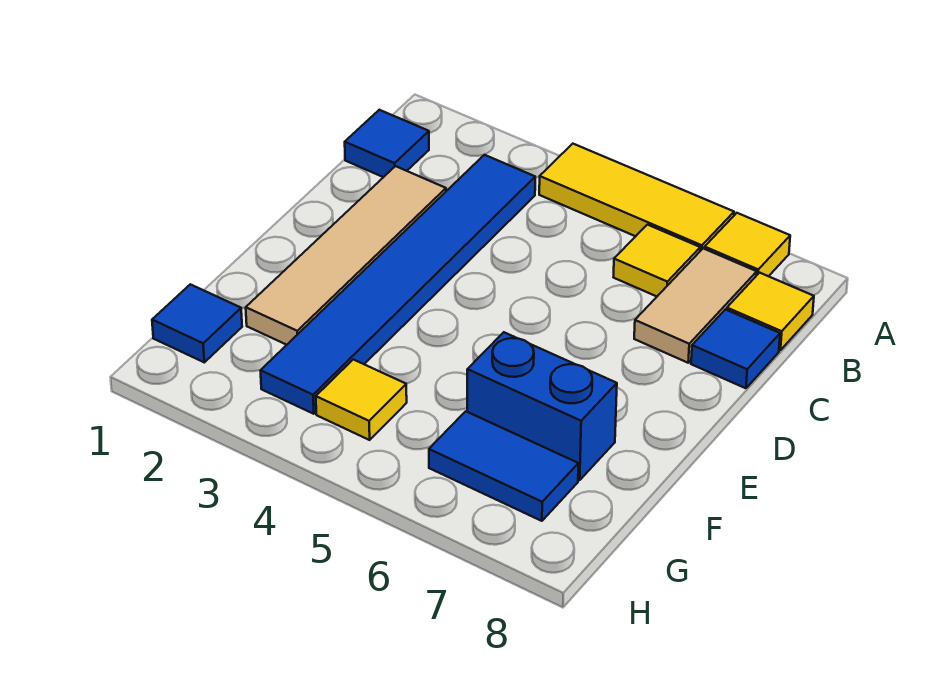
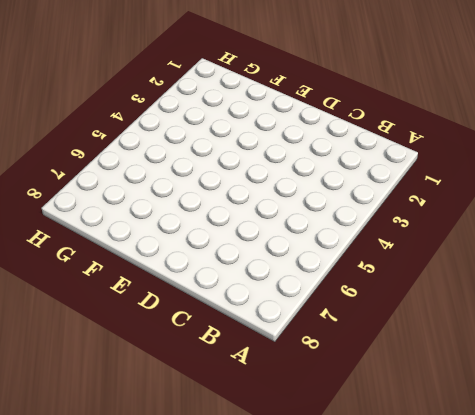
none -> yellow 1x3 tile [539,144,734,251]
none -> yellow 1x1 tile [705,213,790,276]
none -> blue 1x1 tile [345,110,429,177]

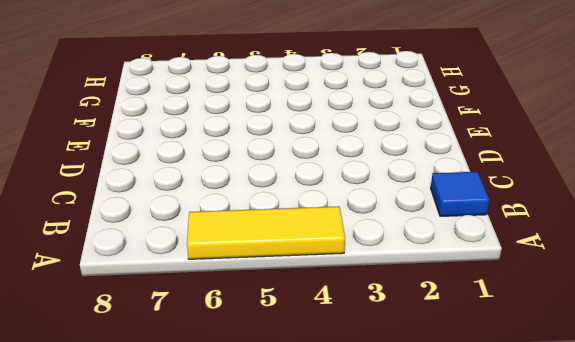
none -> yellow 1x1 tile [705,213,790,276]
none -> blue 1x6 tile [260,155,535,414]
none -> yellow 1x1 tile [614,225,700,296]

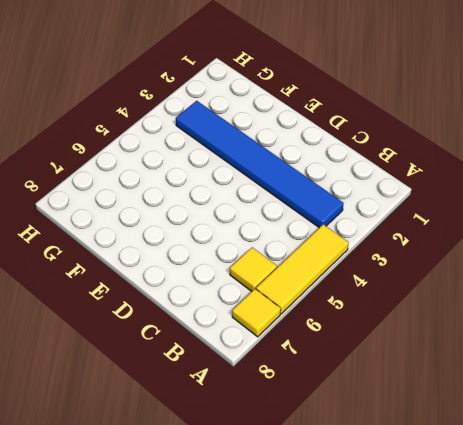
none -> blue 1x1 tile [345,110,429,177]
none -> tan 1x2 tile [634,249,757,363]
none -> yellow 1x1 tile [727,273,814,350]

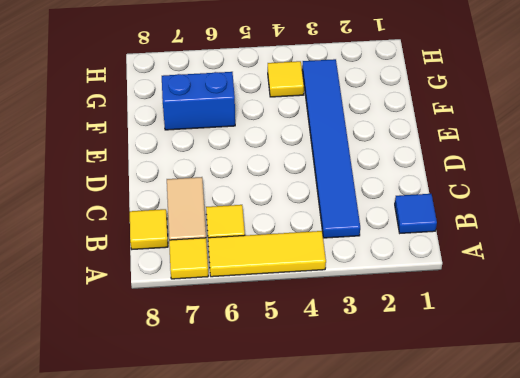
none -> tan 1x4 tile [246,166,446,345]
none -> blue 1x1 tile [691,309,780,388]
none -> blue 1x1 tile [152,284,242,362]

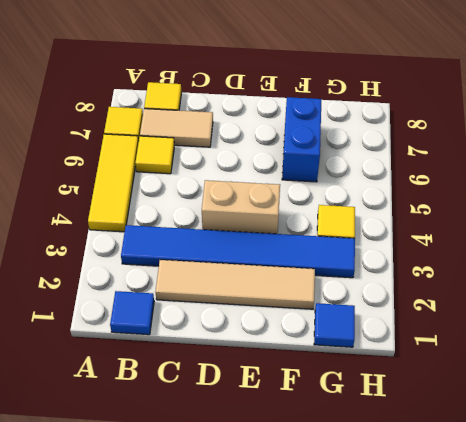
tan 1x2 brick [202,180,280,234] -> none
none -> blue 1x1 tile [691,309,780,388]
none -> blue 1x2 tile [429,411,578,521]

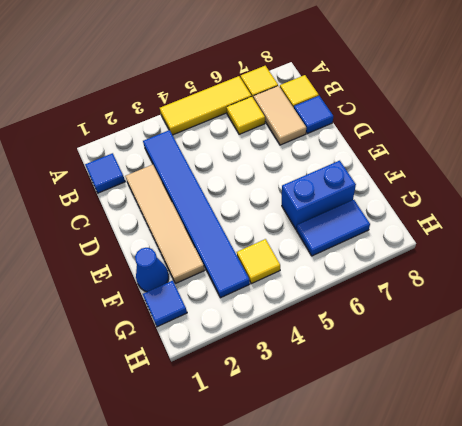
blue 1x1 cone [135,248,169,292] -> none

